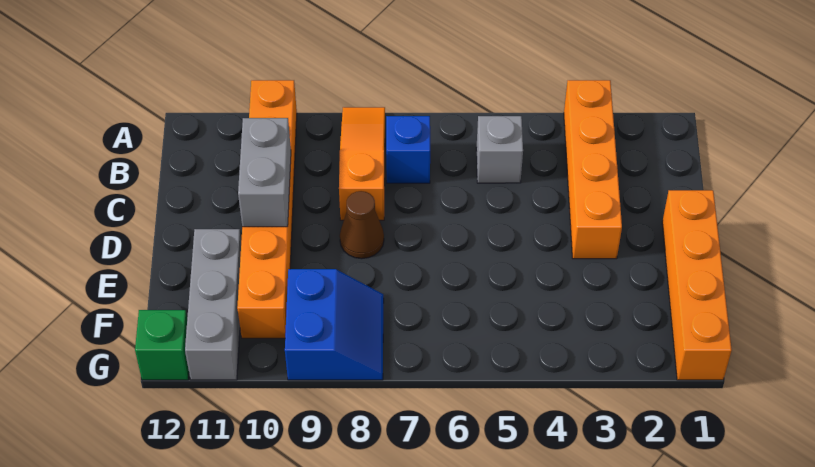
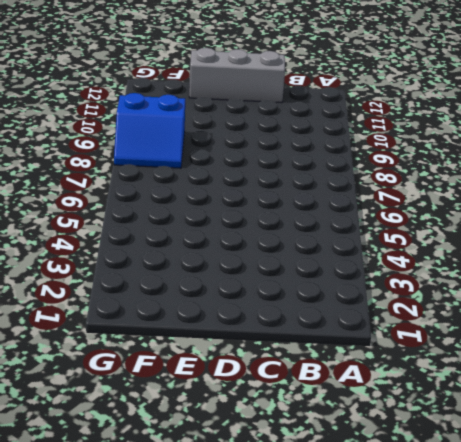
grey 1x3 brick [189,48,285,103] -> grey 1x3 brick moved to [185,229,241,380]
none -> orange 1x4 brick [564,80,622,259]
none -> orange 1x3 slope [339,107,385,220]

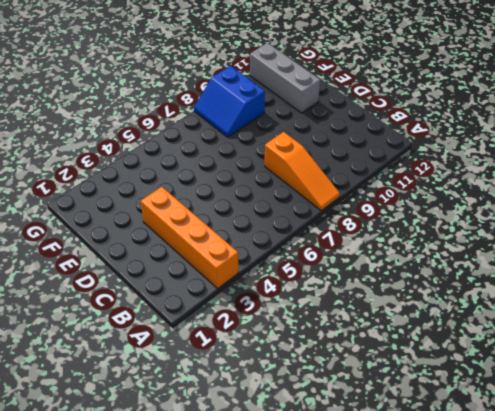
none -> orange 1x6 brick [237,80,297,338]
none -> grey 1x1 brick [476,116,523,183]

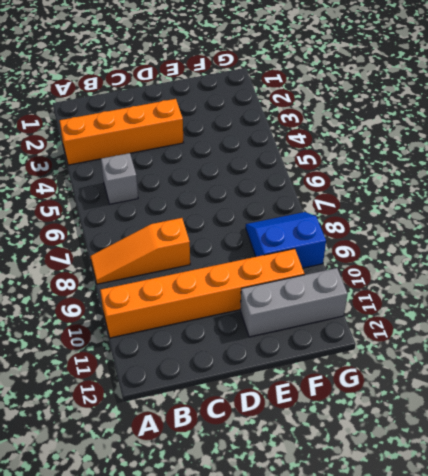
none -> blue 1x1 brick [386,116,430,183]
none -> orange 1x4 brick [662,190,732,380]

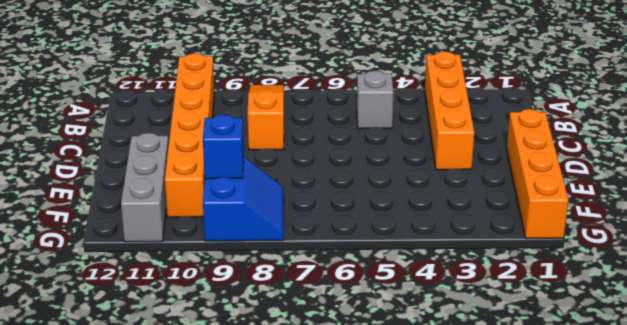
blue 1x1 brick [203,115,244,179] -> blue 1x1 brick moved to [386,116,430,183]
none -> brown 1x1 cone [340,191,384,259]
none -> green 1x1 brick [135,310,189,380]

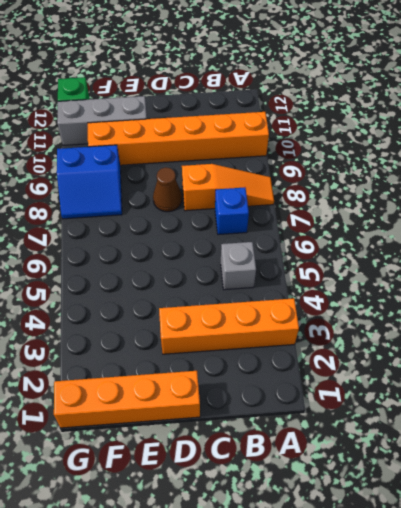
none -> grey 1x2 brick [238,118,291,227]

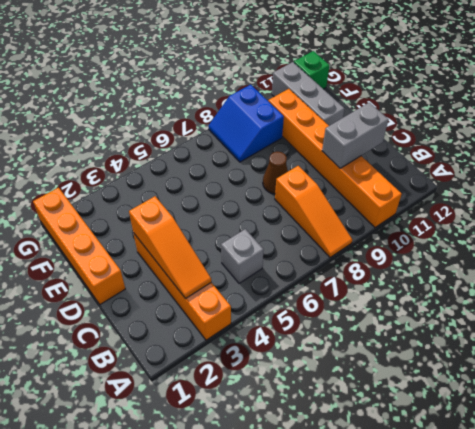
orange 1x3 slope [129,196,211,299] -> none
grey 1x2 brick [322,103,388,168] -> grey 1x2 brick turned to [238,118,291,227]
none -> blue 1x1 brick [386,116,430,183]

